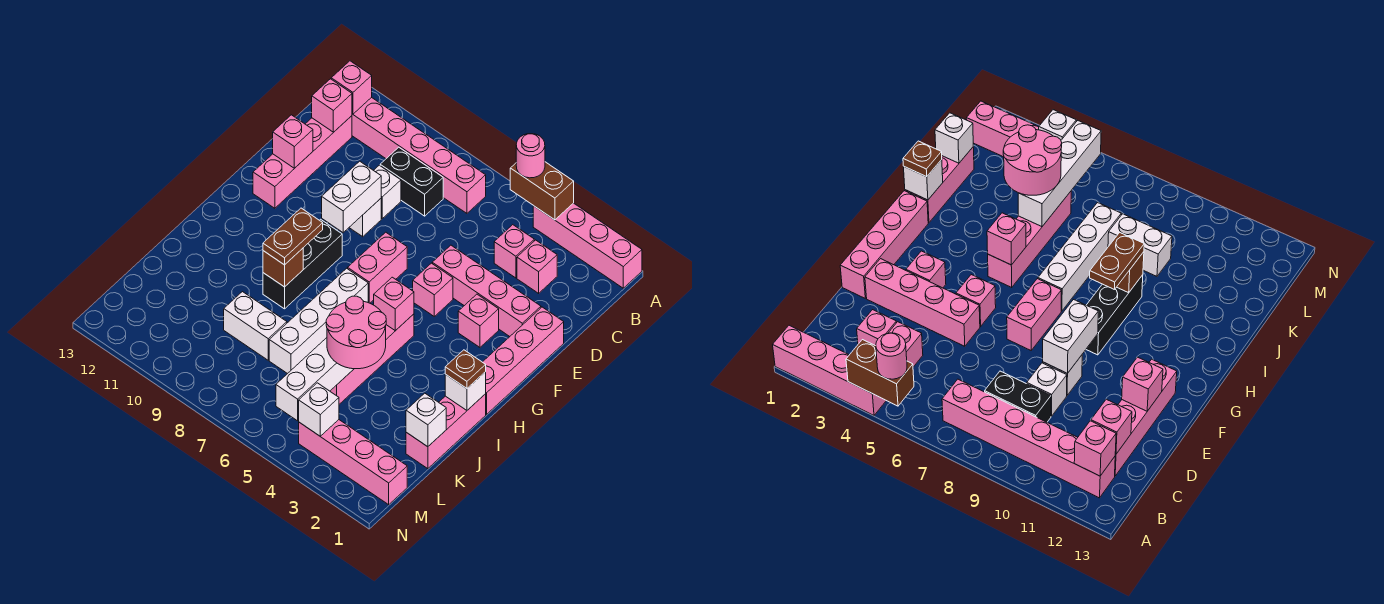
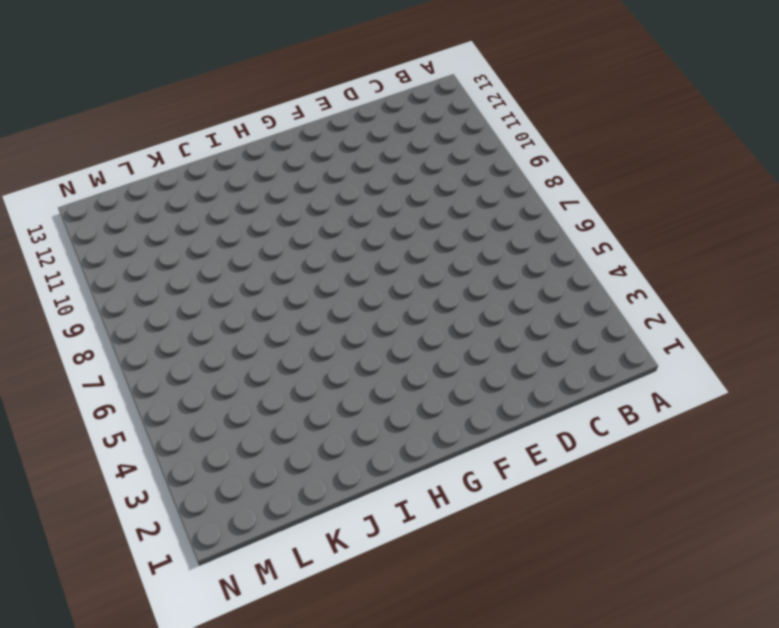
none -> pink 1x4 brick [533,203,642,288]
none -> pink 1x6 brick [352,97,486,213]
none -> pink 1x1 brick [517,240,557,293]
none -> pink 1x1 brick [494,225,534,278]

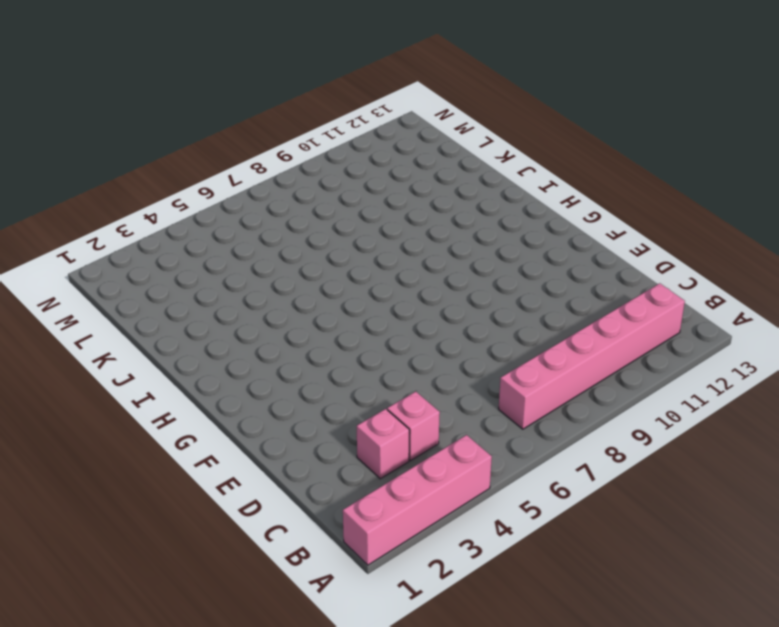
none -> black 1x2 brick [380,147,443,216]
none -> pink 1x4 brick [253,116,352,208]
none -> white 1x1 brick [374,165,401,218]
none -> pink 1x4 brick [483,307,564,415]

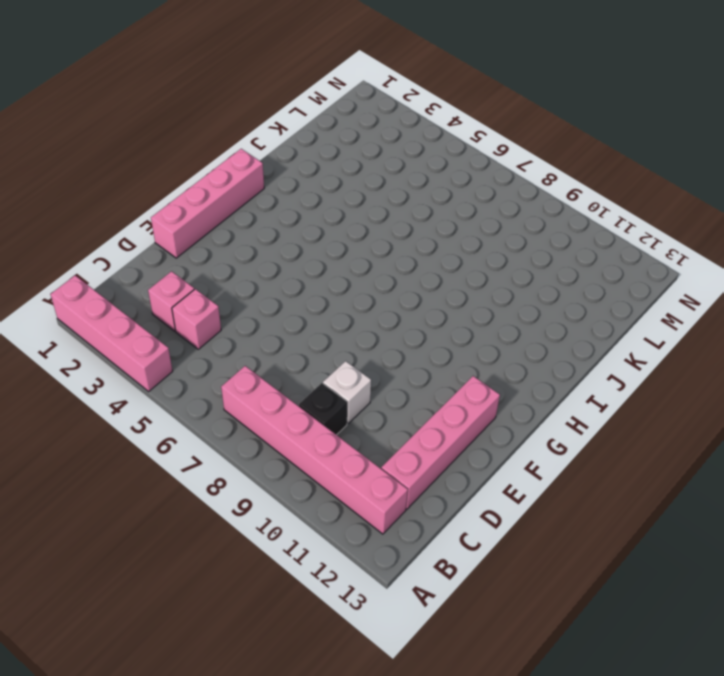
black 1x1 brick [299,383,347,435] -> black 1x2 brick [380,147,443,216]
none -> pink 1x4 brick [432,245,541,336]
none -> white 1x1 brick [349,199,381,237]
none -> pink 1x1 brick [458,294,499,347]
none -> pink 1x1 brick [413,263,453,316]

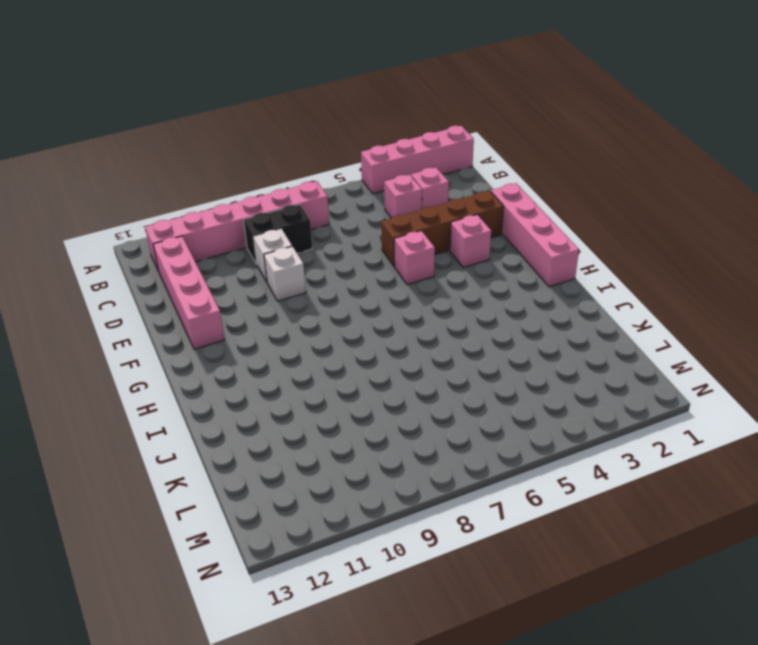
brown 1x4 brick [381,191,504,267] -> pink 1x4 brick [432,245,541,336]
none -> pink 1x2 brick [348,232,407,303]
none -> black 1x3 brick [263,219,342,309]
none -> pink 1x4 brick [330,314,414,404]
none -> white 1x4 brick [269,268,368,374]

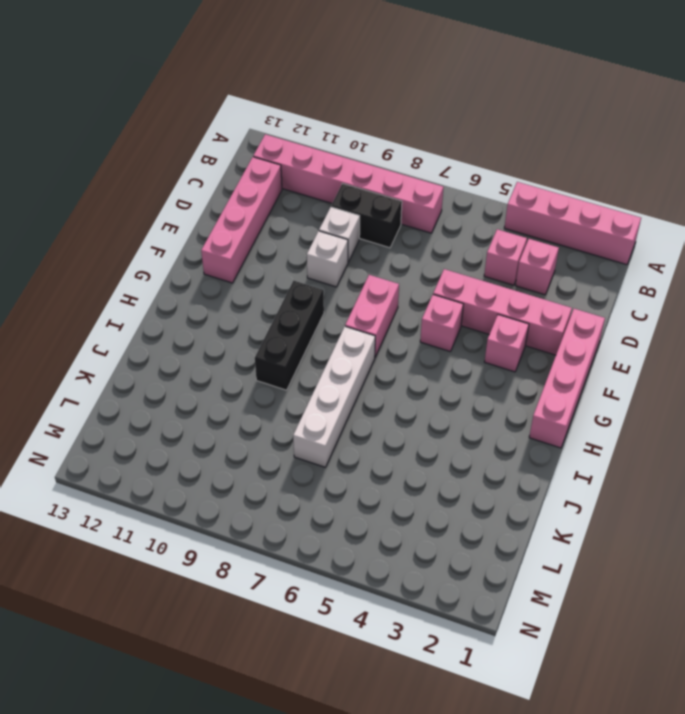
none -> pink 1x4 brick [330,314,414,404]
none -> pink 1x3 brick [406,394,486,469]
none -> white 1x2 brick [224,292,287,360]
none -> pink 1x4 brick [299,420,407,505]

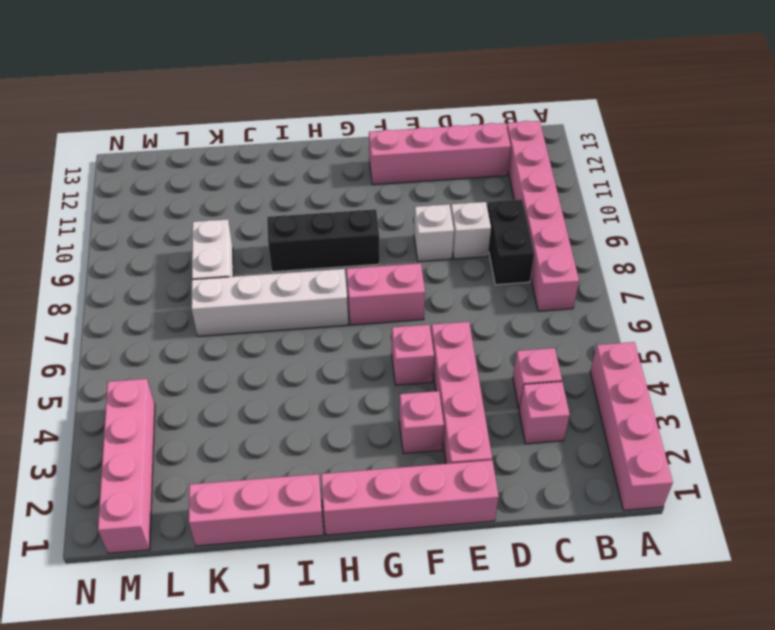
none -> pink 1x4 brick [330,314,414,404]
none -> brown 1x2 brick [510,162,574,220]
none -> pink 1x1 brick [331,61,372,114]
none -> pink 1x1 brick [312,79,352,132]

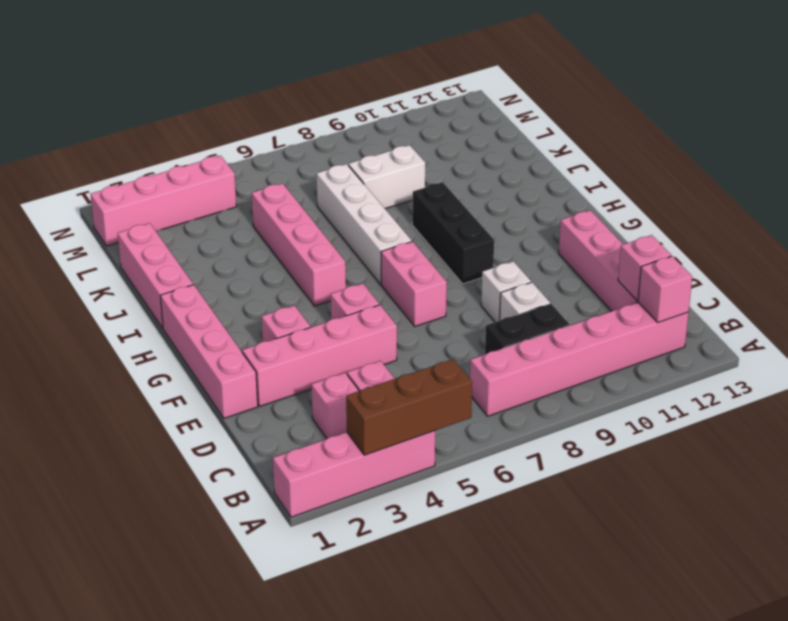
brown 1x3 brick [346,359,472,455] -> brown 1x2 brick [510,162,574,220]
none -> white 1x2 brick [322,161,381,233]
none -> pink 1x1 brick [273,115,313,168]
none -> pink 1x1 brick [374,277,414,331]
none -> white 1x1 brick [445,372,486,410]

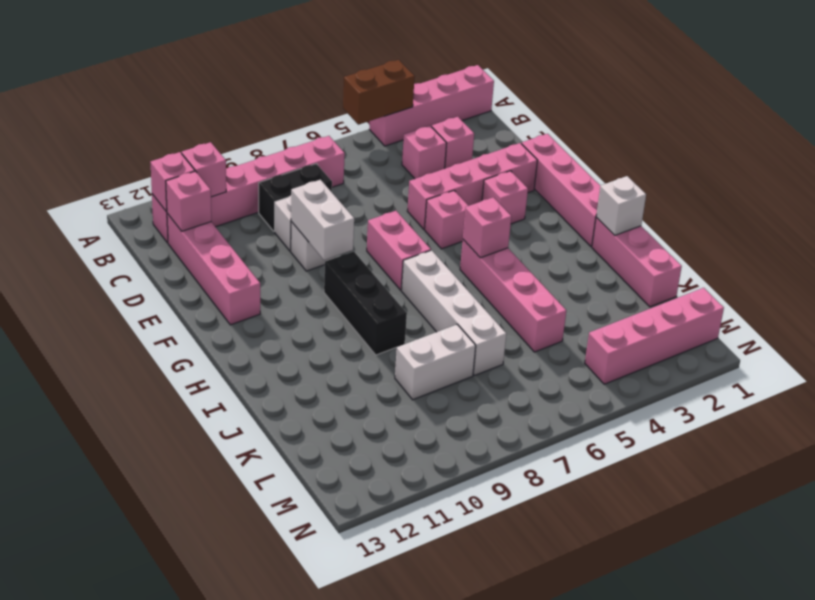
pink 1x1 brick [182,142,226,197] -> pink 1x1 brick moved to [273,115,313,168]
none -> brown 1x1 brick [263,248,303,287]
none -> white 1x4 brick [276,338,353,421]
none -> white 1x1 brick [406,393,446,447]
none -> white 1x1 brick [299,383,339,436]

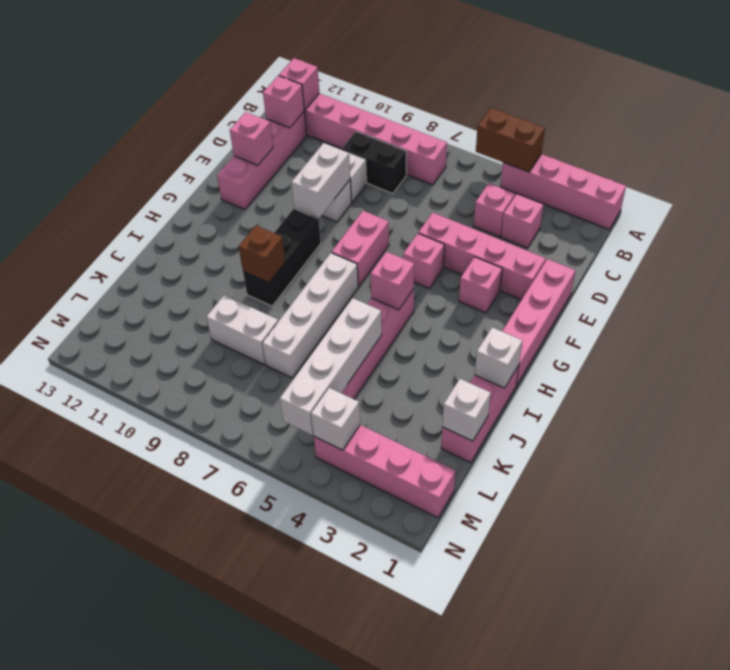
none -> pink 1x1 round brick [516,134,545,178]
none -> brown 1x2 plate [263,208,323,265]
none -> brown 1x1 plate [445,350,486,388]
none -> pink 2x2 round brick [326,296,386,369]

